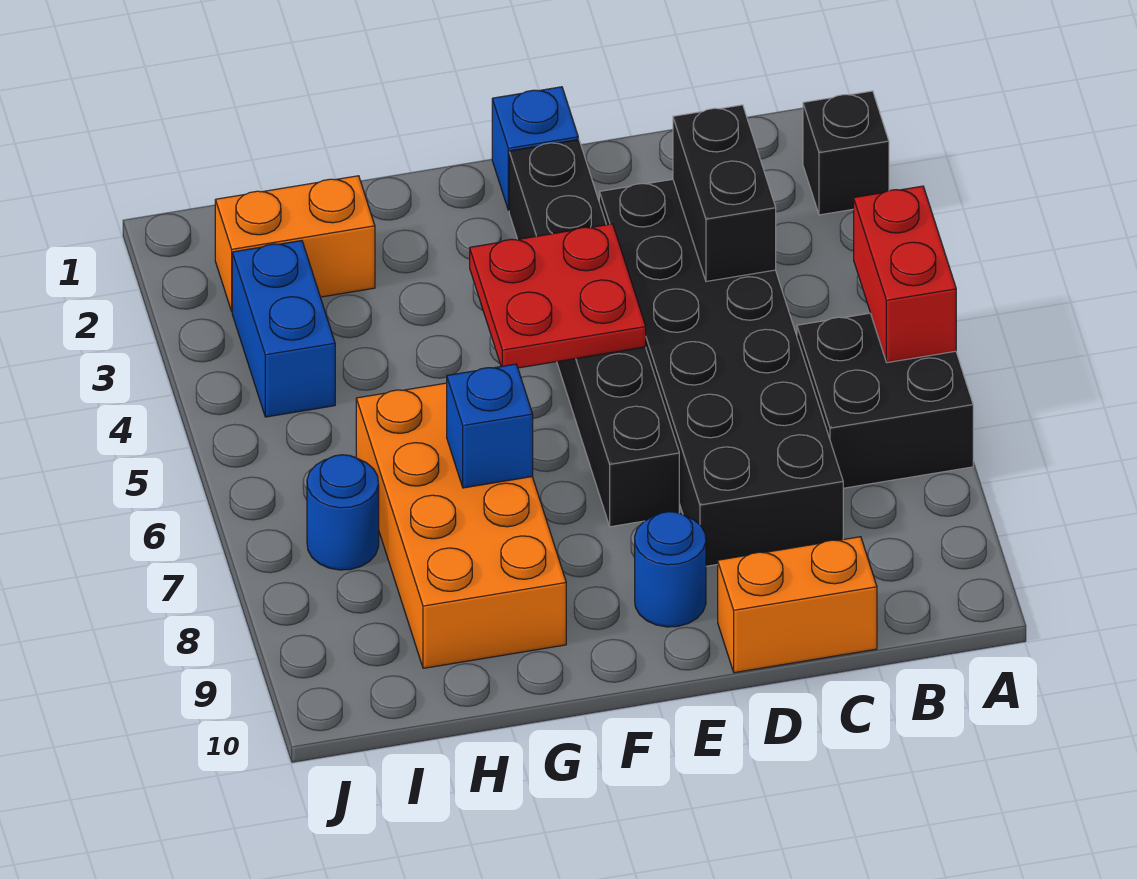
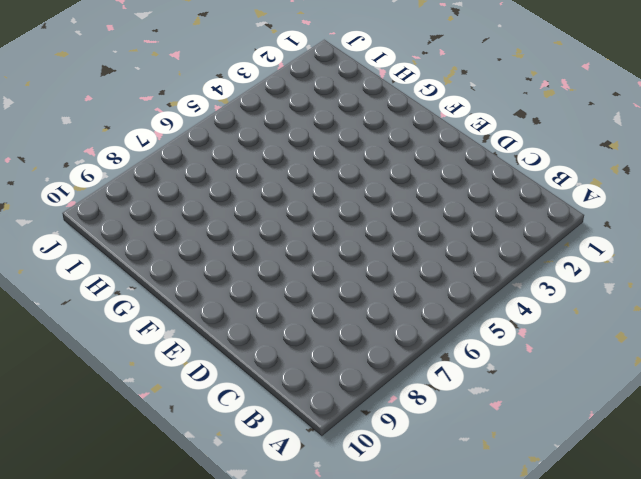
none -> black 1x1 brick [803,91,889,215]
none -> black 2x2 brick [797,313,973,488]
none -> black 2x6 brick [599,179,843,566]

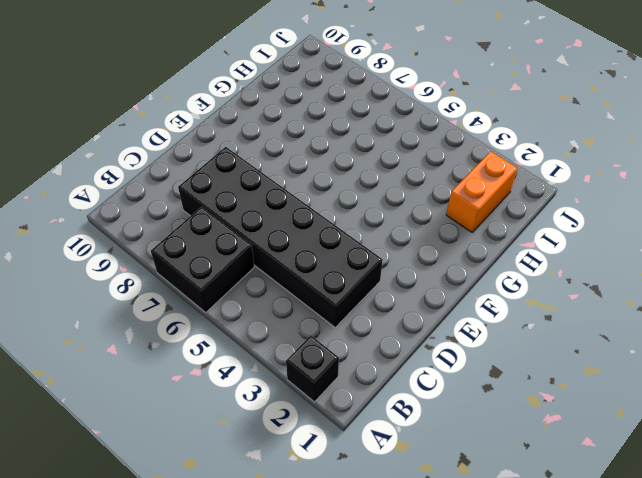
none -> orange 1x2 brick [718,537,877,673]
none -> blue 1x1 brick [492,87,578,210]
none -> black 1x6 brick [509,139,679,527]

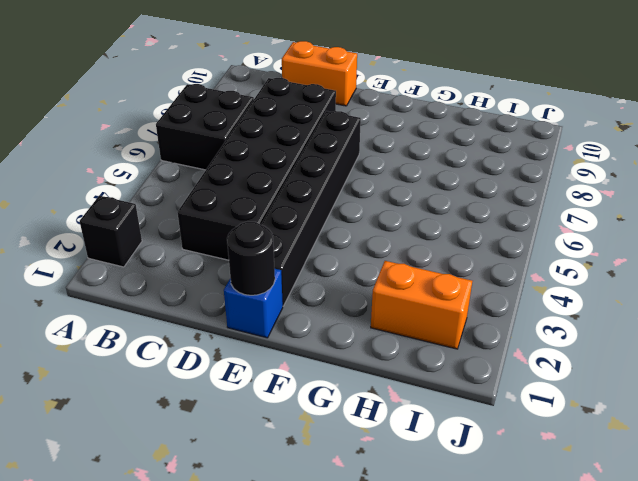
black 1x1 round brick [227,222,275,295] -> none
none -> blue 1x1 round brick [635,512,706,627]
none -> orange 2x4 brick [356,383,566,668]
none -> blue 1x2 brick [232,241,335,417]

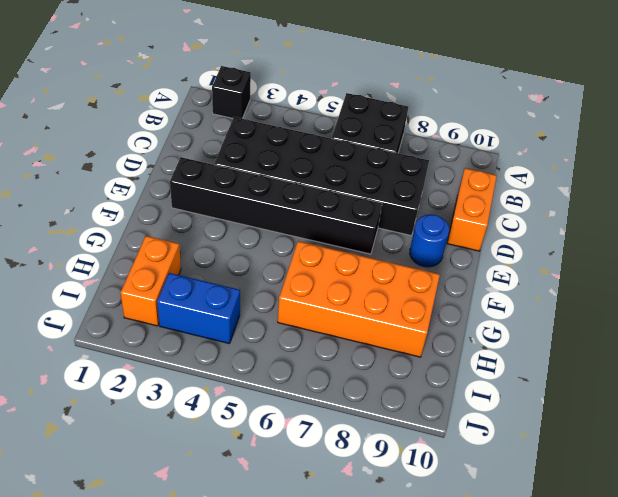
none -> blue 1x1 brick [492,87,578,210]
none -> blue 1x1 round brick [307,455,379,570]
none -> red 1x2 brick [854,186,956,363]

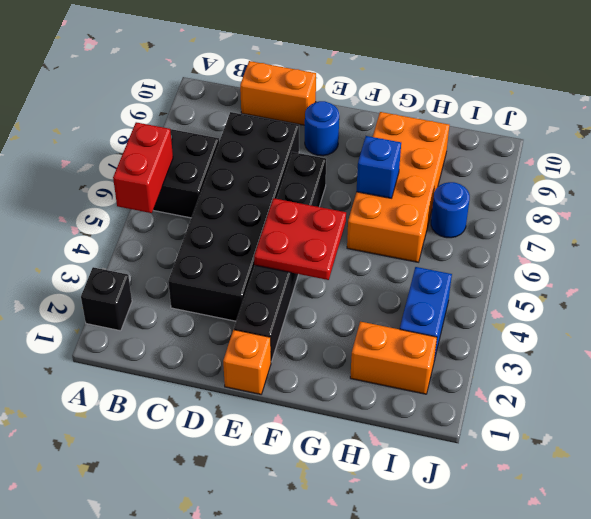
orange 1x1 brick [223,330,271,394] -> blue 1x1 brick [492,87,578,210]
none -> black 1x2 brick [673,105,776,281]

